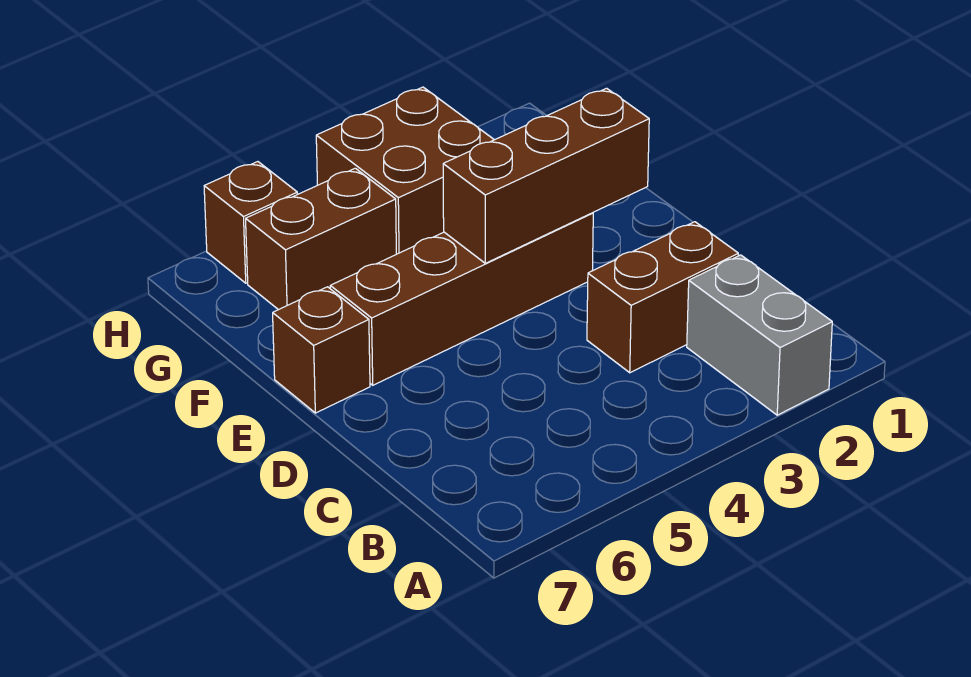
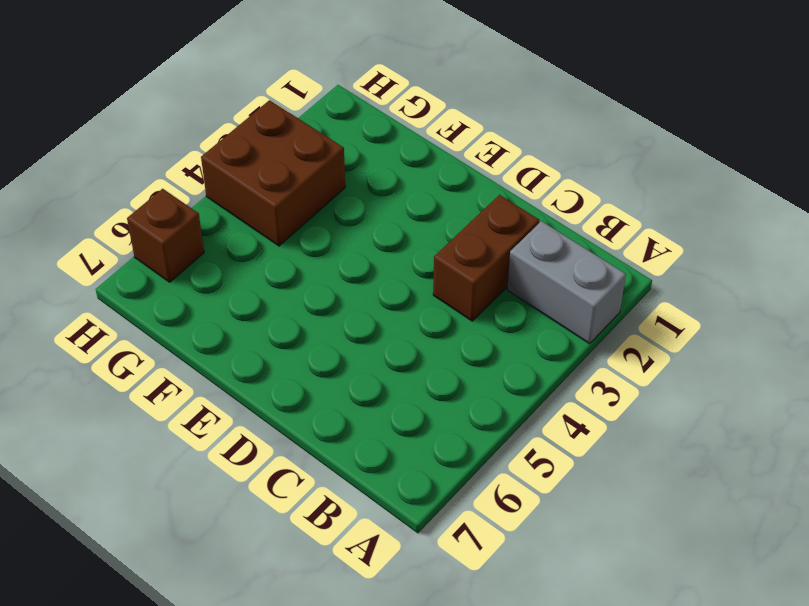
none -> brown 1x4 brick [330,213,593,385]
none -> brown 1x1 brick [273,287,370,413]

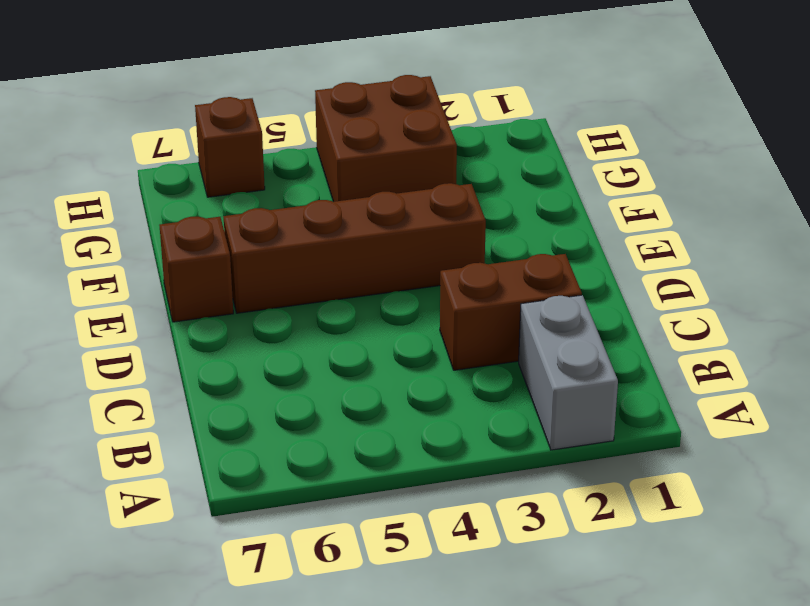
none -> brown 1x2 brick [246,168,396,310]
none -> brown 1x3 brick [443,88,649,263]

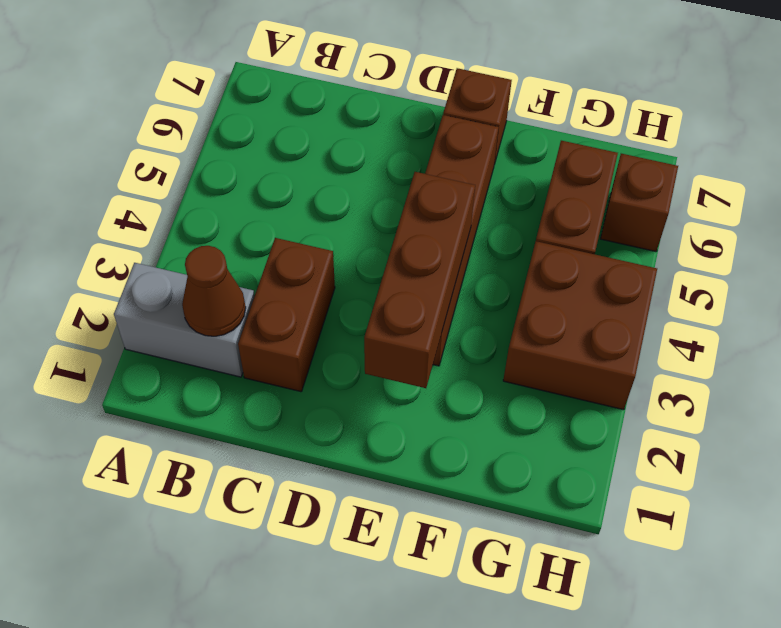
brown 1x1 cone [182,246,246,336] -> none

